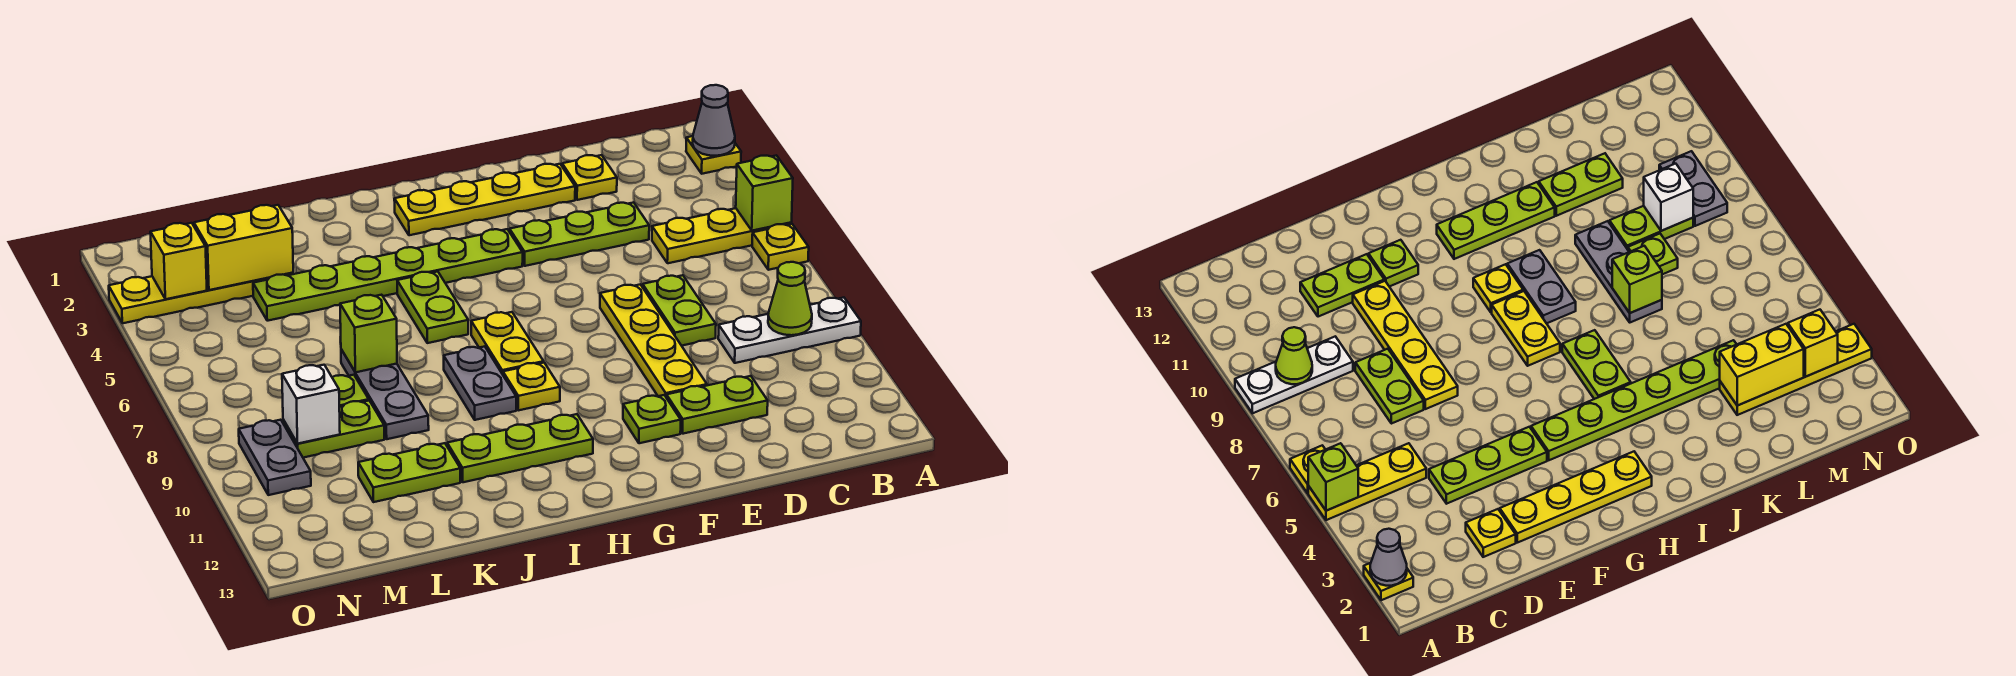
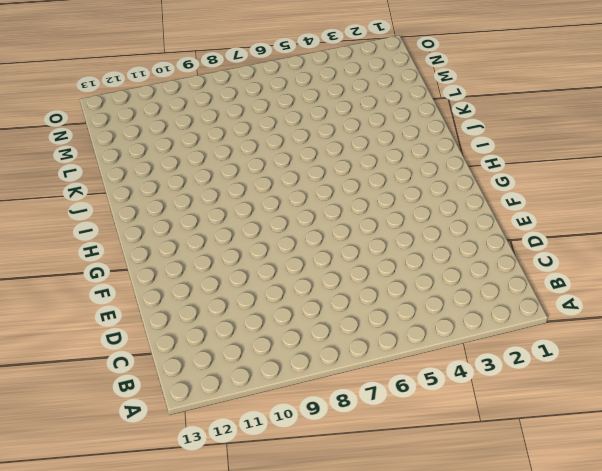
none -> yellow 1x1 plate [686,136,741,174]
none -> yellow 1x3 plate [652,208,792,263]
none -> yellow 1x1 plate [752,224,809,270]
none -> white 1x3 plate [718,298,861,363]

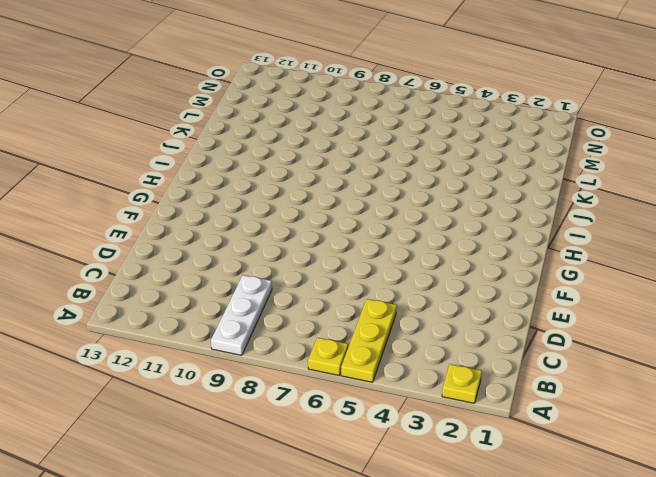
none -> yellow 1x1 plate [562,155,617,200]
none -> lime 1x3 plate [510,202,649,266]
none -> lime 1x2 plate [643,275,716,346]
none -> lime 1x2 plate [666,376,768,434]

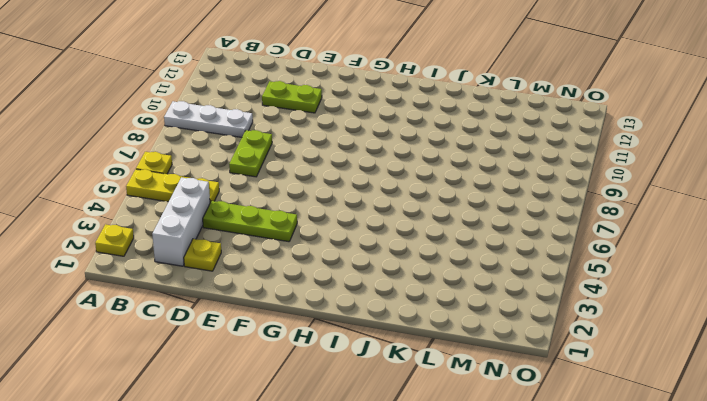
white 1x3 brick [152,178,210,266] -> none
none -> yellow 1x4 plate [394,164,575,235]
none -> yellow 1x4 plate [600,284,707,397]
none -> lime 1x1 plate [623,395,681,443]
none -> lime 1x6 plate [253,229,523,321]

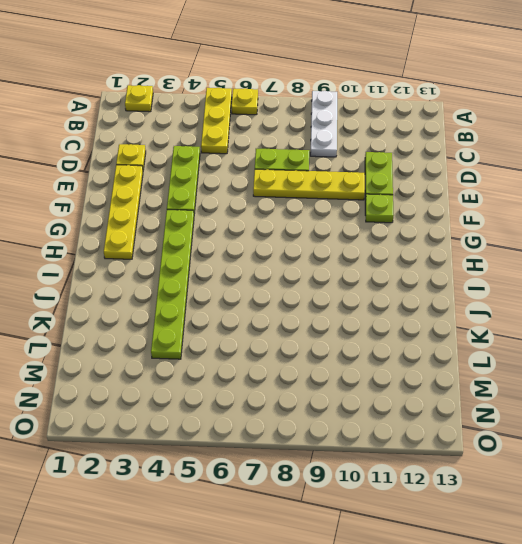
none -> yellow 1x2 plate [471,312,544,374]
none -> yellow 1x1 plate [503,363,560,410]
none -> lime 1x3 plate [447,414,593,482]
none -> lime 1x2 plate [397,272,468,343]

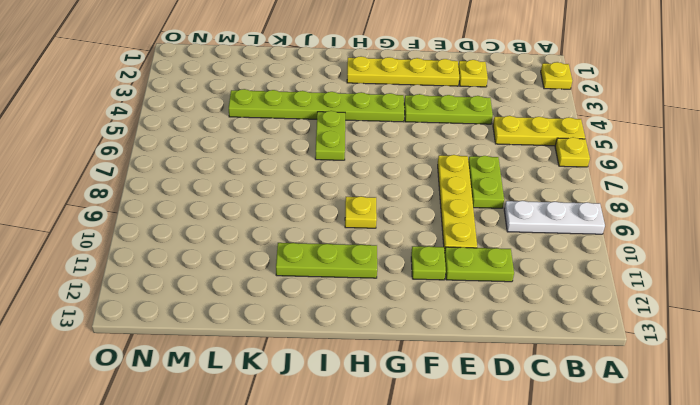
none -> yellow 1x2 plate [471,312,544,374]
none -> grey 1x2 plate [444,346,516,420]
none -> grey 1x3 plate [341,349,429,439]
none -> lime 1x2 plate [358,443,460,502]

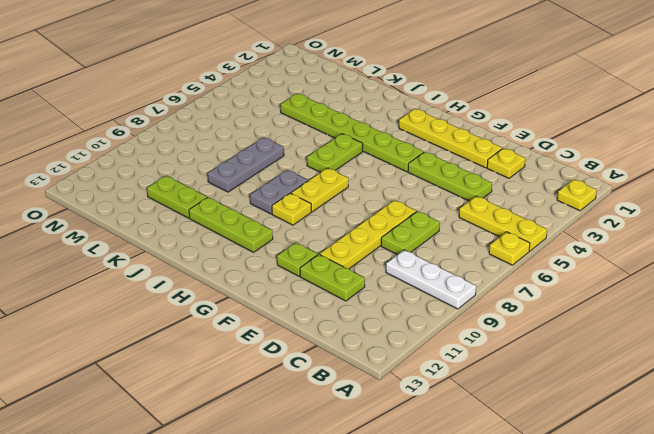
none -> yellow 1x4 plate [109,273,293,323]
none -> lime 1x1 plate [332,375,369,407]
none -> lime 1x2 plate [283,401,384,458]
none -> grey 1x2 plate [239,420,311,495]

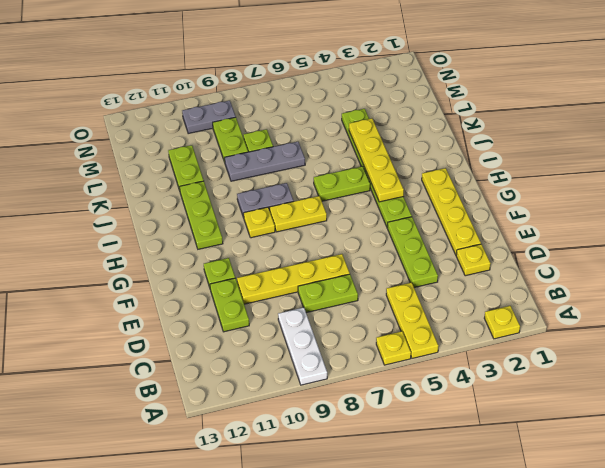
yellow 1x4 plate [349,118,404,202] -> yellow 1x4 plate moved to [109,273,293,323]
none -> grey 1x1 cone [693,85,735,156]
none -> lime 1x1 brick [736,155,793,231]
none -> lime 1x1 cone [768,262,812,335]
none -> lime 1x1 brick [340,295,397,372]

